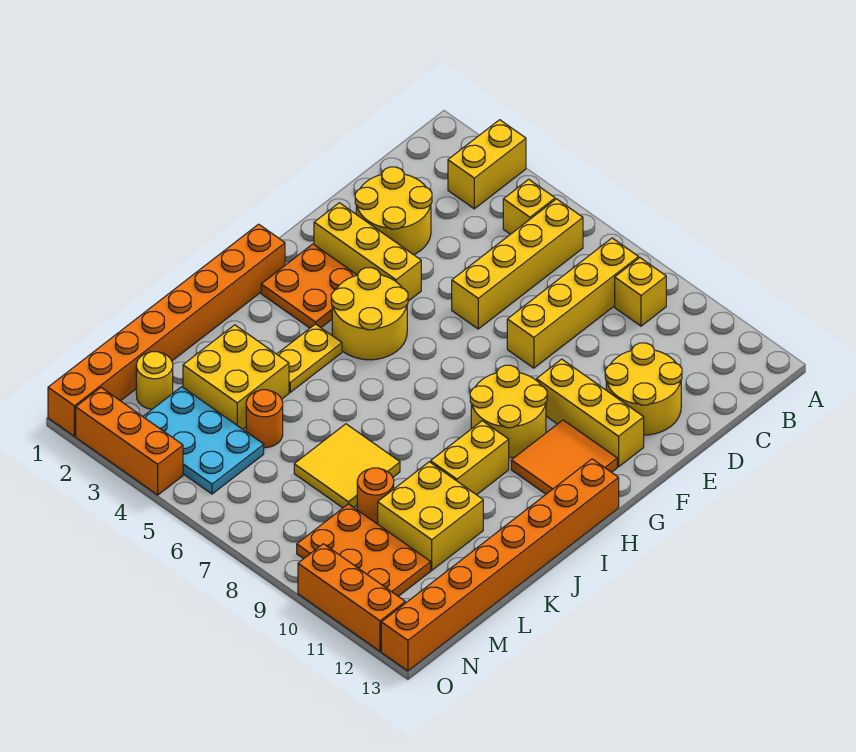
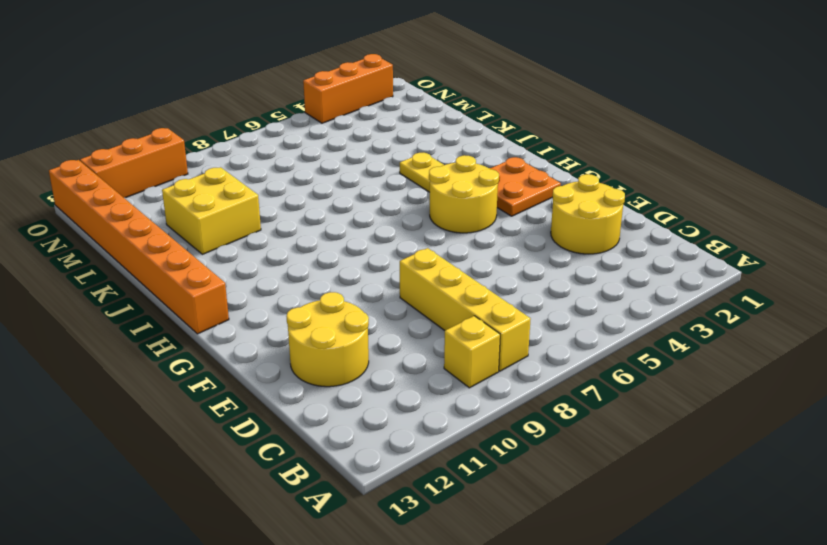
none -> yellow 1x2 brick [448,120,526,209]
none -> yellow 1x1 brick [503,179,555,234]
none -> yellow 1x4 brick [452,199,583,329]

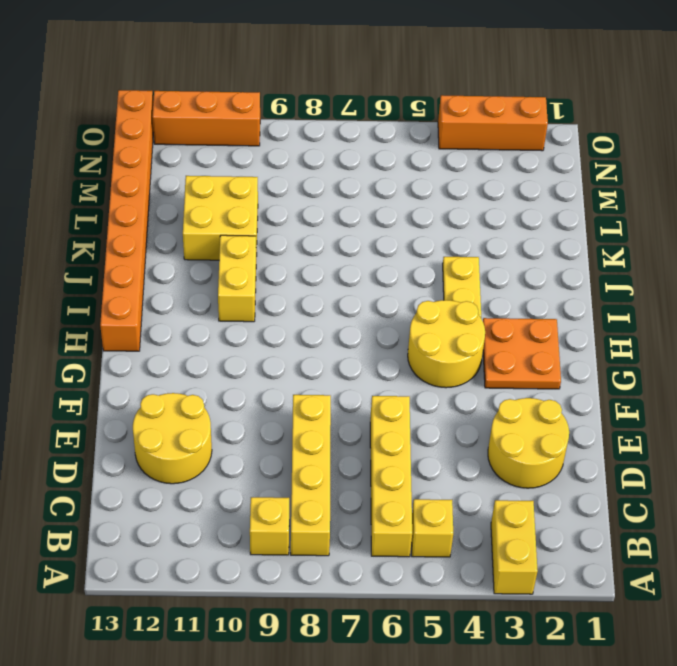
none -> yellow 1x3 brick [314,203,421,301]
none -> yellow 1x3 brick [536,359,644,467]
none -> yellow 2x2 round brick [470,365,547,458]

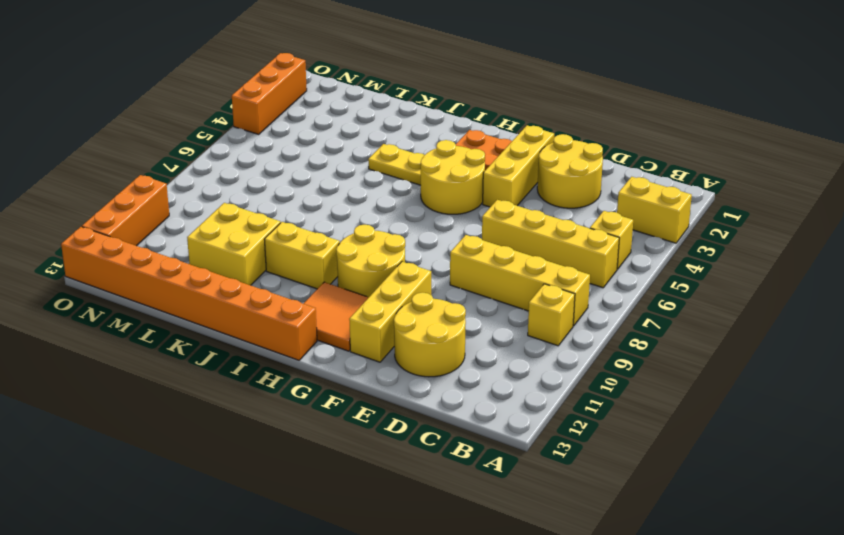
none -> orange 1x8 brick [48,224,285,436]
none -> yellow 2x2 brick [183,325,289,429]
none -> yellow 2x2 tile [294,424,400,508]

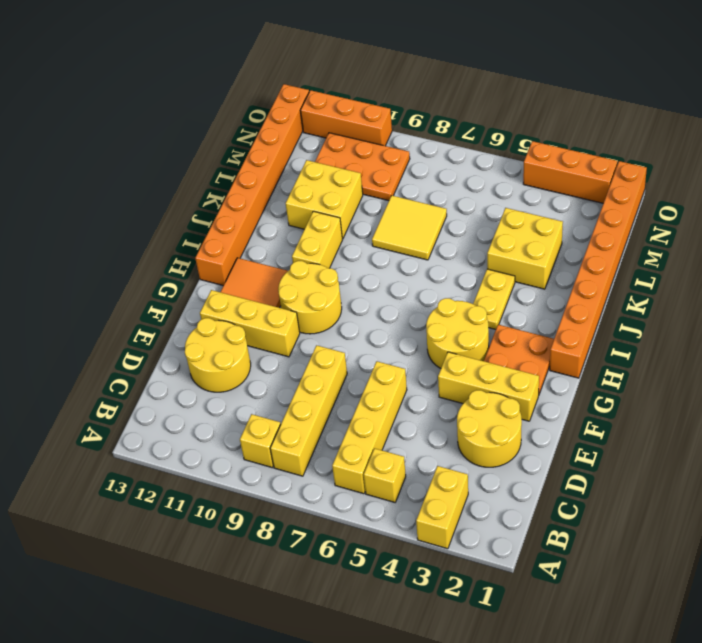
none -> orange 1x1 round brick [246,390,283,448]
none -> orange 1x1 round brick [357,468,394,524]
none -> yellow 1x1 round brick [136,352,173,409]

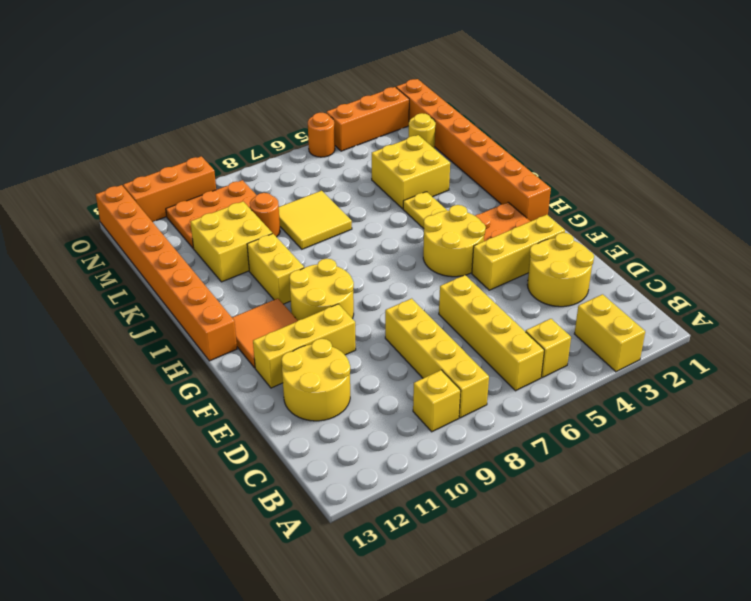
orange 1x1 round brick [308,113,335,157] -> orange 1x1 round brick moved to [246,390,283,448]
none -> cyan 2x3 plate [143,387,264,494]

